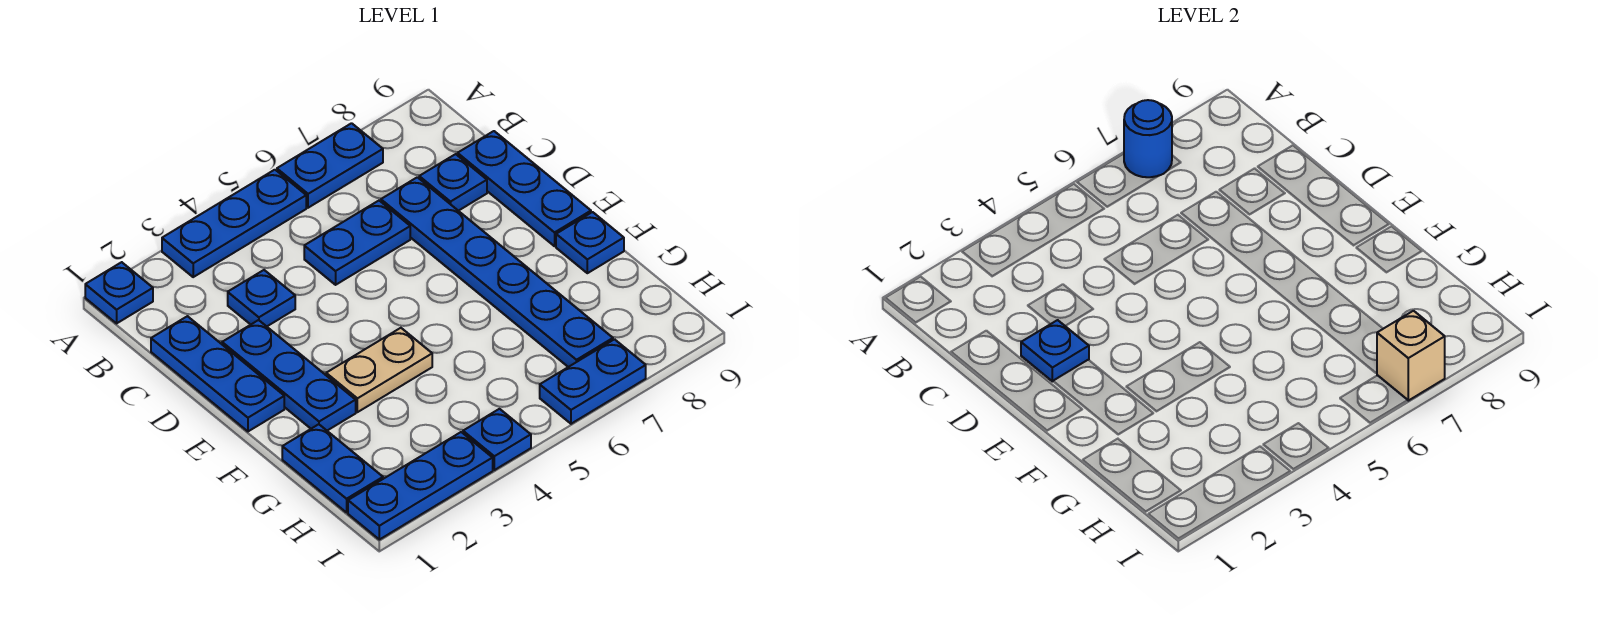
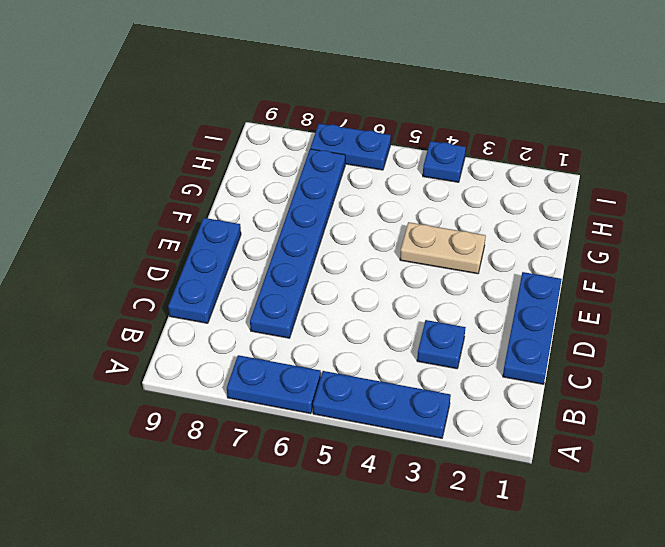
none -> blue 1x1 plate [85,262,153,323]
none -> blue 1x2 plate [304,201,410,285]
none -> blue 1x1 plate [419,154,487,211]

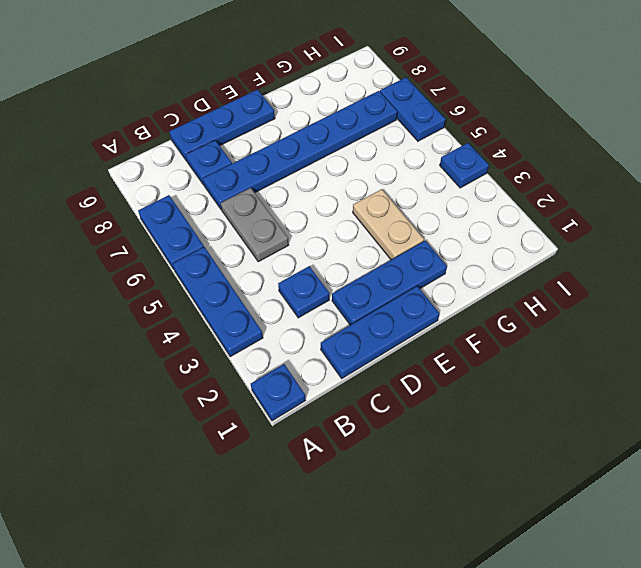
grey 1x2 plate [221,188,289,262] -> blue 1x2 plate [304,201,410,285]
none -> blue 1x1 plate [556,212,624,273]
none -> blue 1x2 plate [282,424,383,512]
none -> blue 1x3 plate [348,432,493,540]

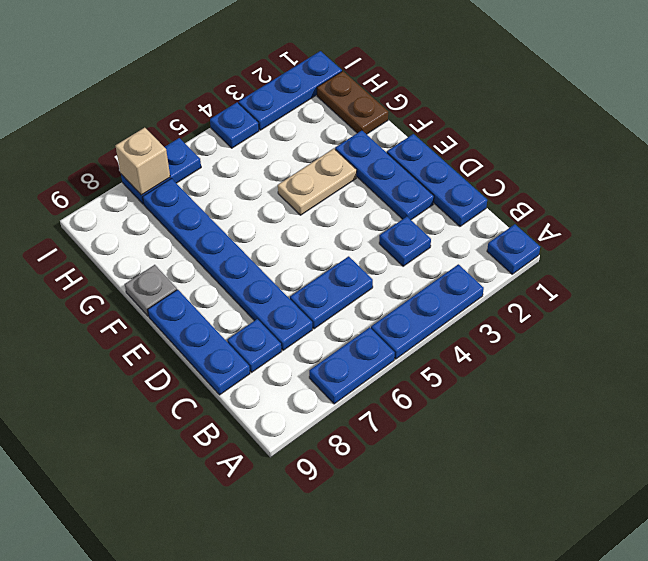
grey 1x1 plate [125,265,177,316] -> blue 1x1 plate [556,212,624,273]
brown 1x2 plate [317,71,388,134] -> blue 1x2 plate [282,424,383,512]
none -> blue 1x1 round brick [1124,100,1172,177]
none -> blue 1x1 plate [1021,320,1089,381]

